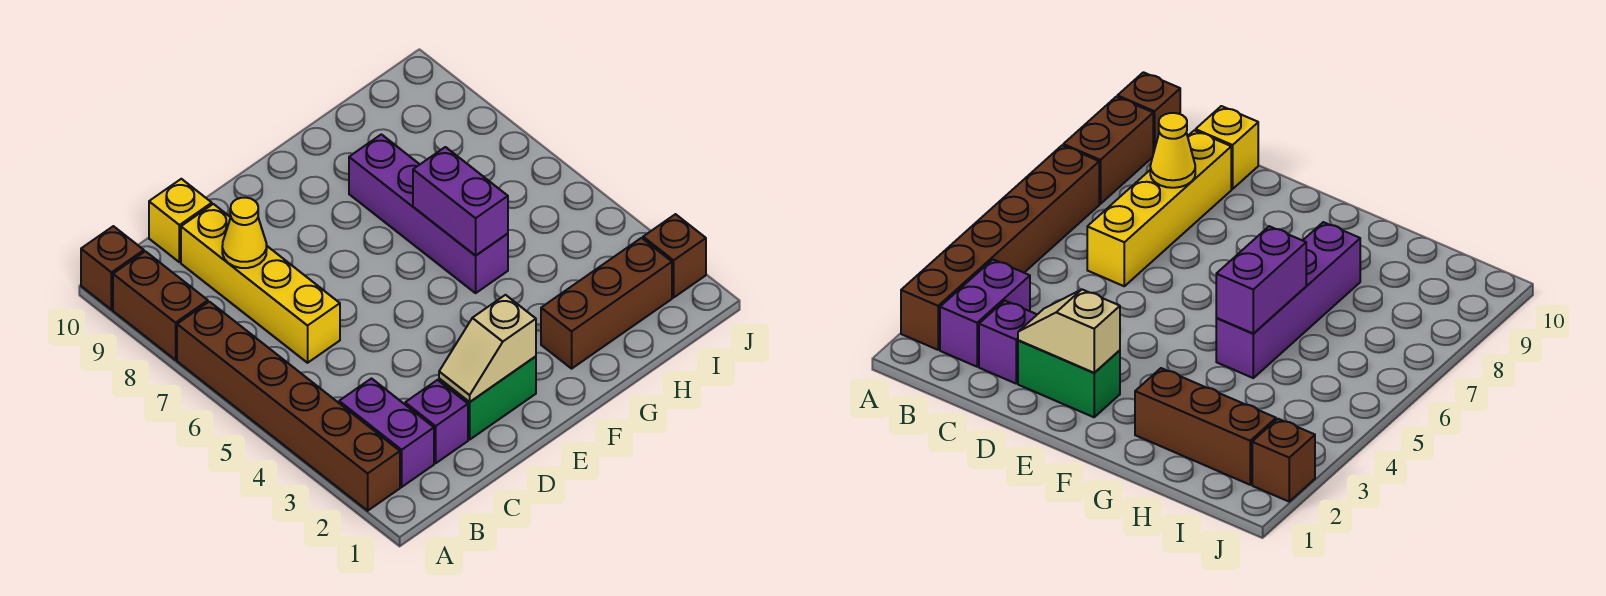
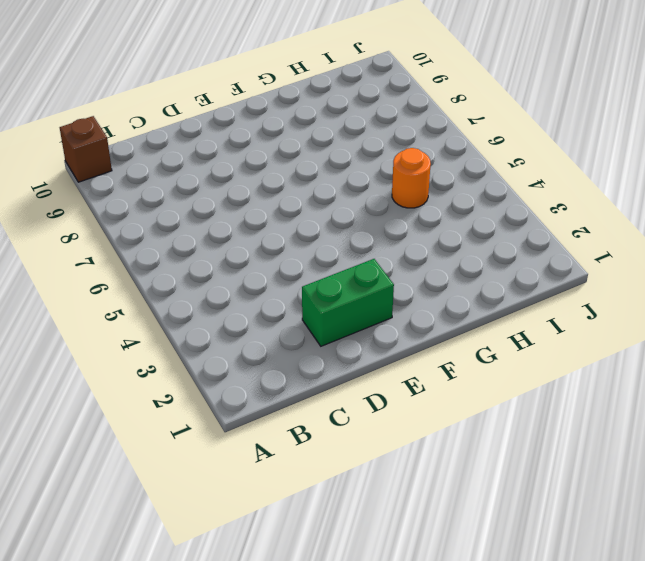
orange 1x1 round brick [392,148,431,208] -> none
none -> brown 1x6 brick [177,302,400,511]
none -> brown 1x2 brick [113,251,208,360]
none -> purple 1x2 brick [339,379,434,487]

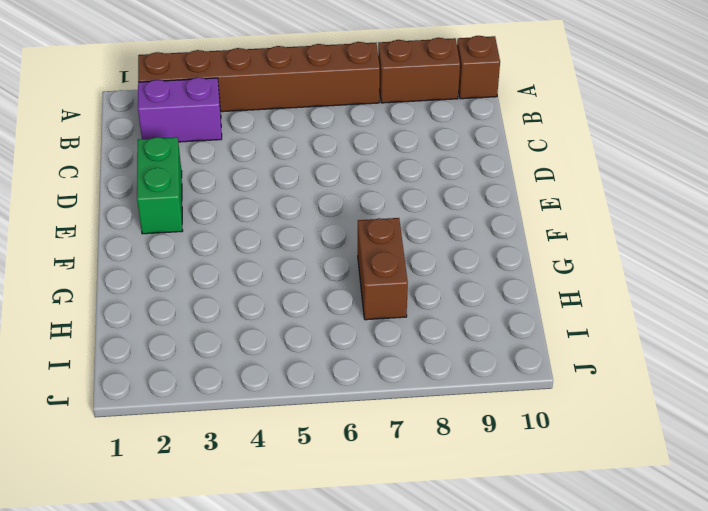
brown 1x2 brick [358,218,408,320] -> purple 1x4 brick [349,134,508,293]
none -> purple 1x1 brick [405,380,468,463]
none -> yellow 1x4 brick [181,204,340,363]
none -> yellow 1x1 brick [149,179,212,262]

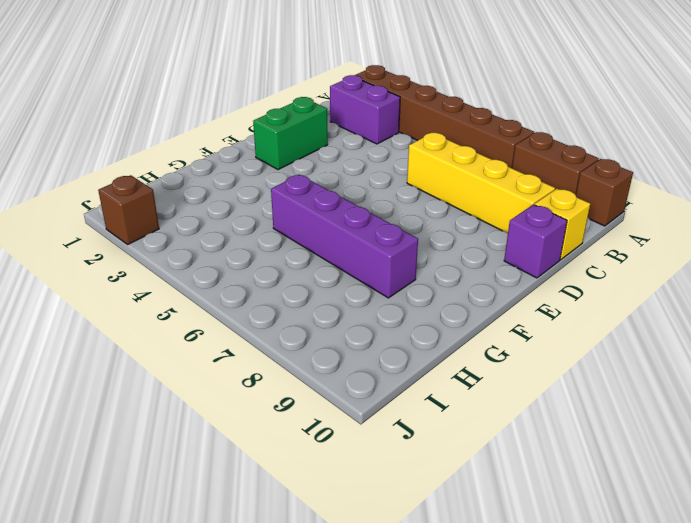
purple 1x1 brick [504,205,567,278] -> purple 1x1 brick moved to [405,380,468,463]
none -> brown 1x3 brick [541,238,672,369]
none -> yellow 1x1 cone [222,198,267,268]
none -> tan 1x2 slope [439,295,536,402]

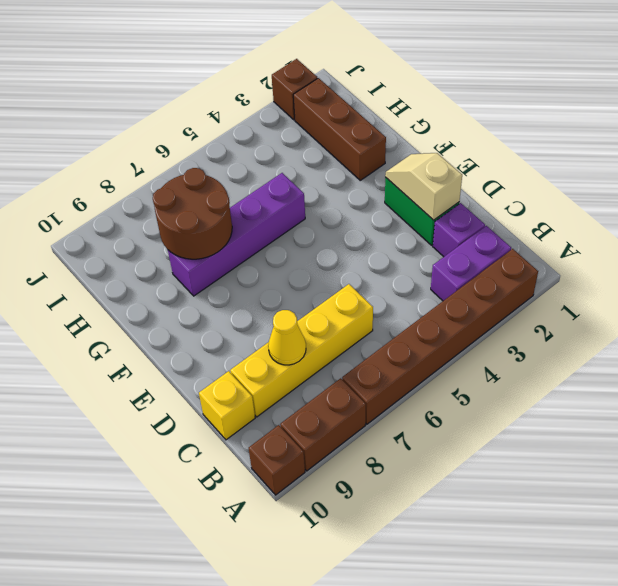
tan 1x2 slope [385,153,462,220] -> tan 1x2 slope turned to [439,295,536,402]
brown 2x2 round brick [153,168,232,259] -> none
none -> purple 1x2 brick [413,147,508,256]

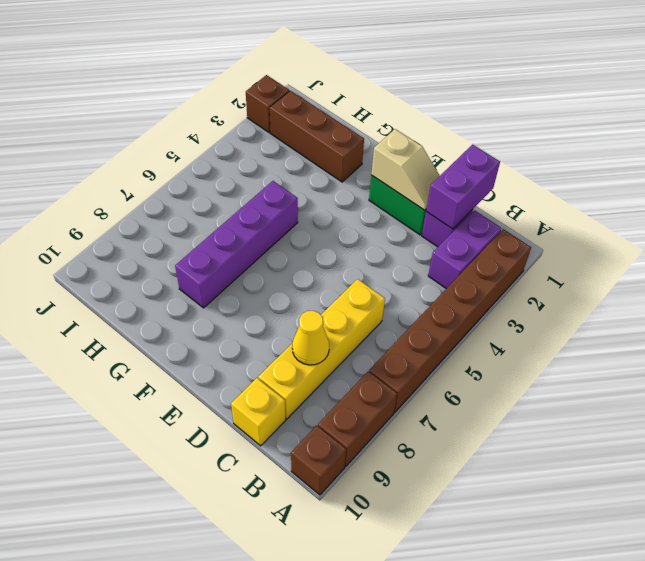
purple 1x2 brick [426,144,500,229] -> purple 1x2 brick moved to [413,147,508,256]

